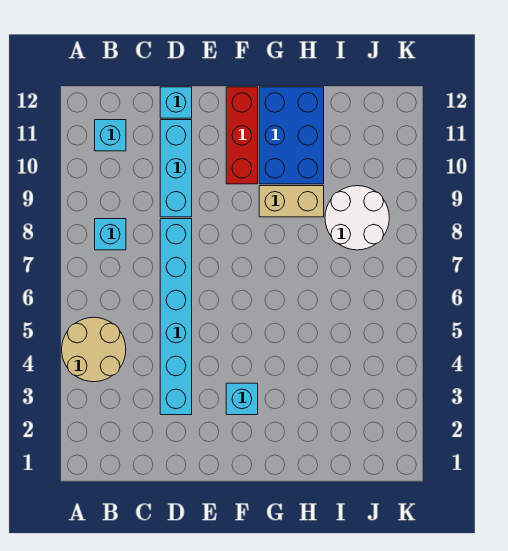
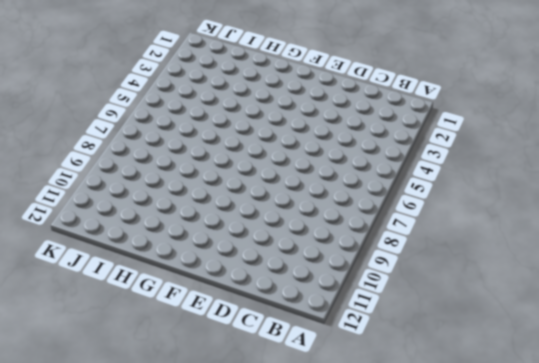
none -> tan 2x2 round brick [62,317,126,382]
none -> cyan 1x1 brick [95,219,126,250]

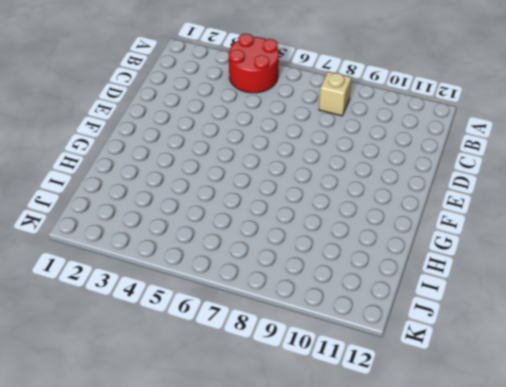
red 2x2 round brick [229,33,279,93] -> tan 2x2 round brick [62,317,126,382]
tan 1x1 brick [319,72,352,116] -> cyan 1x1 brick [95,219,126,250]
none -> cyan 1x1 brick [95,120,126,151]
none -> cyan 1x6 brick [160,219,192,415]

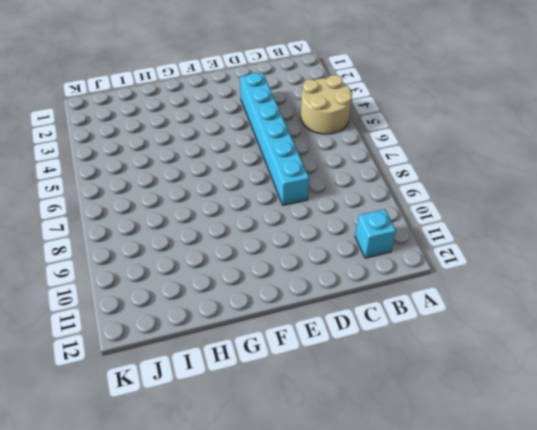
none -> cyan 1x1 brick [95,219,126,250]
none -> cyan 1x3 brick [160,120,192,217]

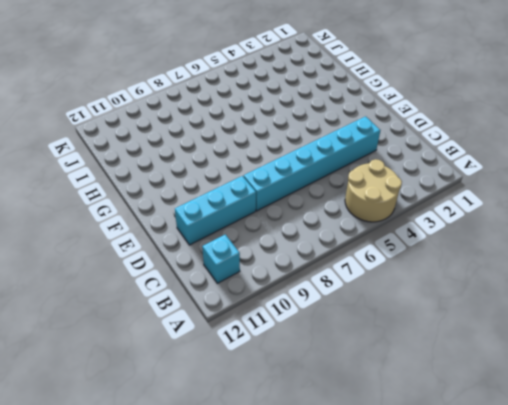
none -> cyan 1x1 brick [95,219,126,250]
none -> cyan 1x1 brick [160,87,192,118]

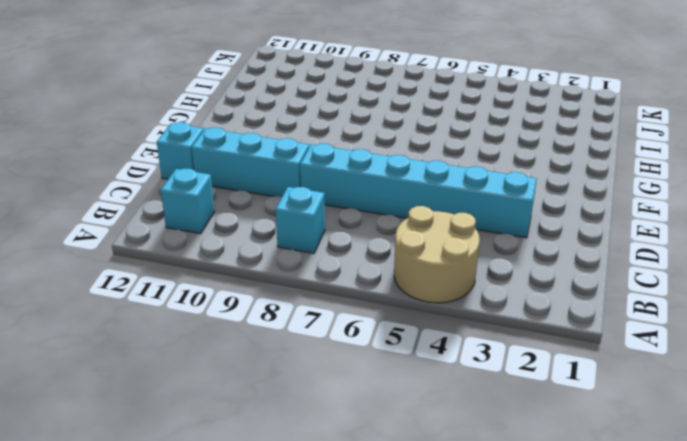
none -> cyan 1x1 brick [226,383,258,415]
none -> red 1x3 brick [226,87,258,184]

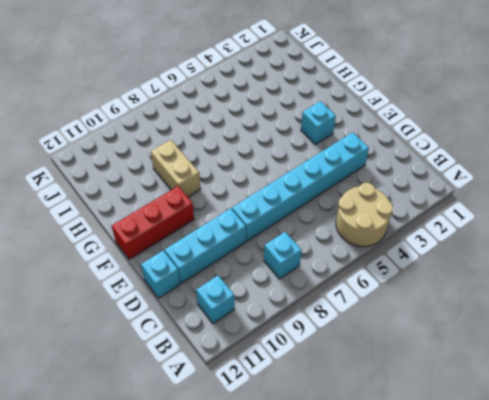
none -> blue 2x3 brick [259,87,324,184]
none -> white 2x2 round brick [325,186,389,250]

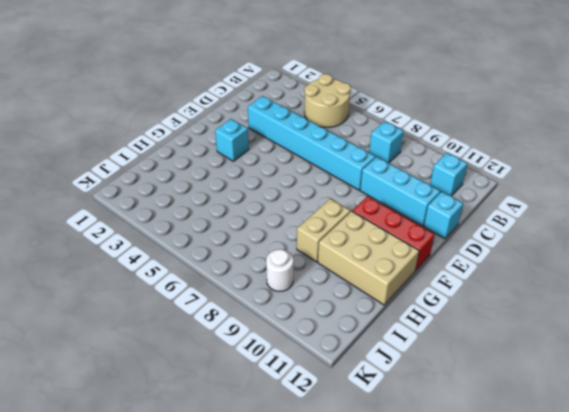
tan 2x3 brick [318,211,419,305] -> blue 2x3 brick [259,87,324,184]
white 1x1 round brick [266,249,294,291] -> white 2x2 round brick [325,186,389,250]

